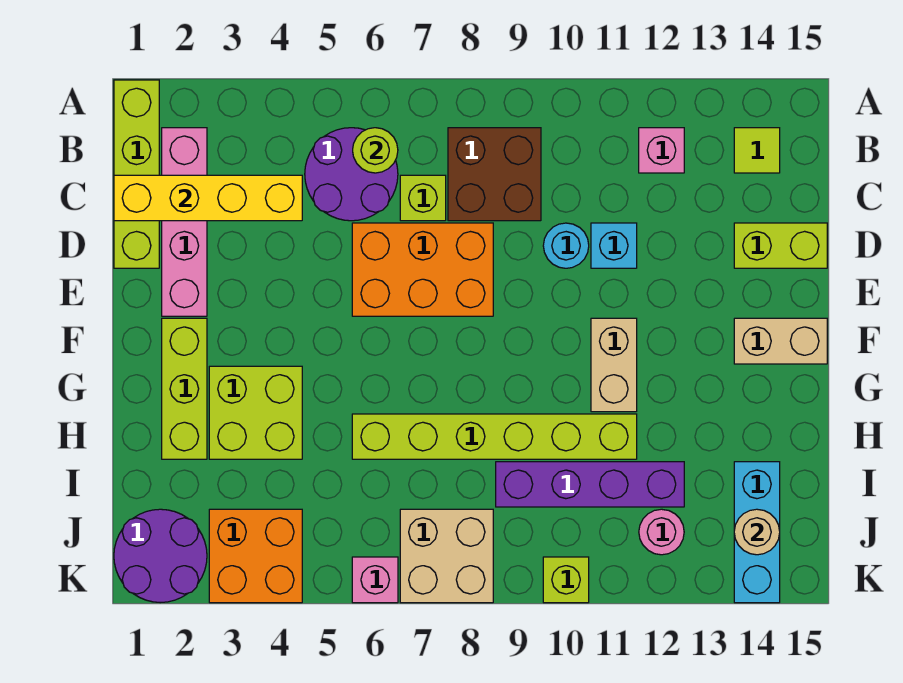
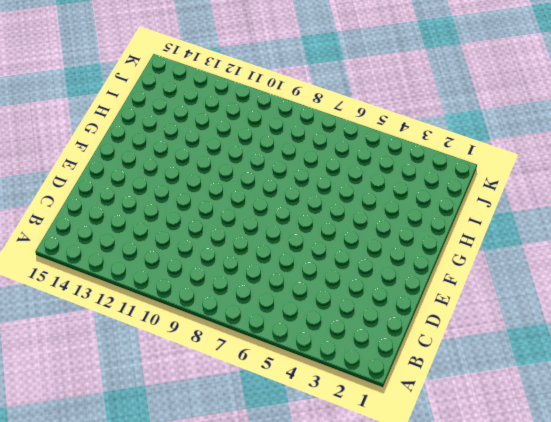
none -> lime 1x4 brick [114,80,159,268]
none -> pink 1x4 brick [162,128,207,316]
none -> purple 2x2 round brick [305,128,398,221]

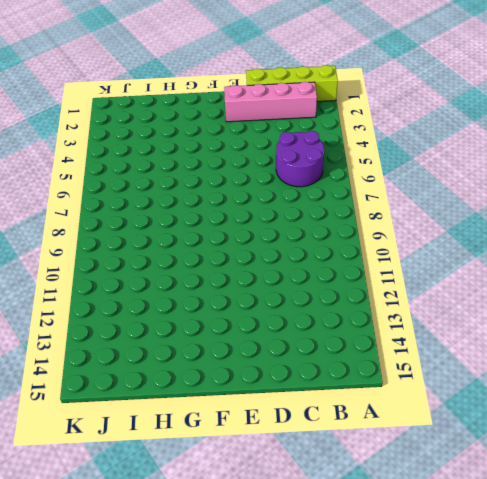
none -> brown 2x2 brick [448,128,541,221]
none -> pink 1x1 brick [639,128,684,173]
none -> lime 1x1 tile [734,128,780,173]

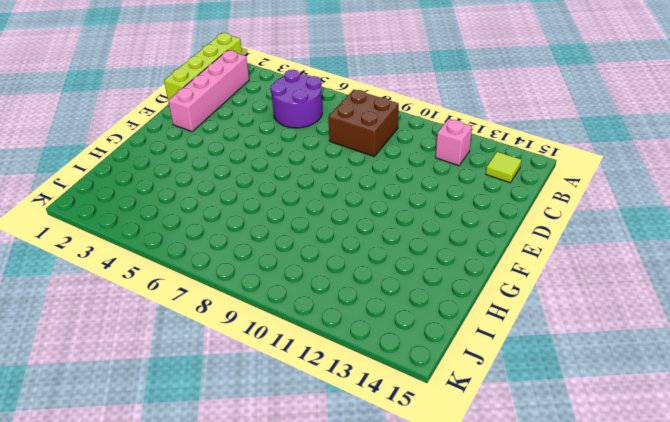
none -> lime 1x1 brick [400,175,446,221]
none -> orange 2x3 brick [352,223,493,316]
none -> cyan 1x1 round brick [543,223,589,268]

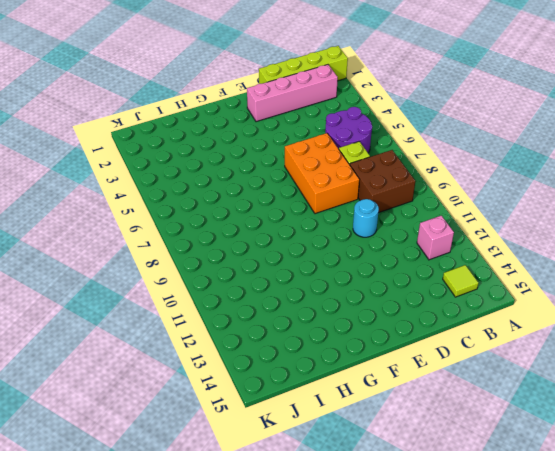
none -> cyan 1x1 brick [591,223,637,268]
none -> lime 1x2 brick [734,223,827,268]
none -> lime 1x3 brick [162,318,207,459]

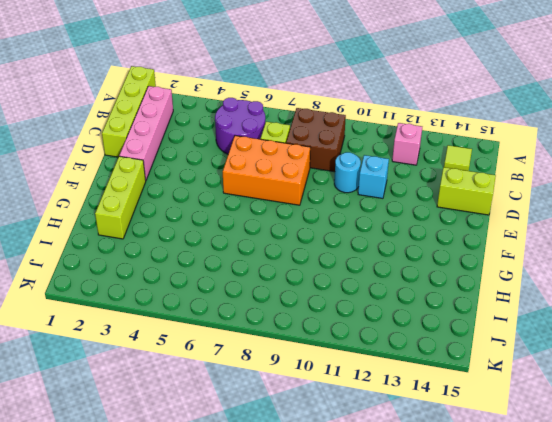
none -> tan 1x2 brick [591,318,637,412]
none -> tan 1x2 brick [734,318,827,364]
none -> lime 2x2 brick [209,366,302,459]

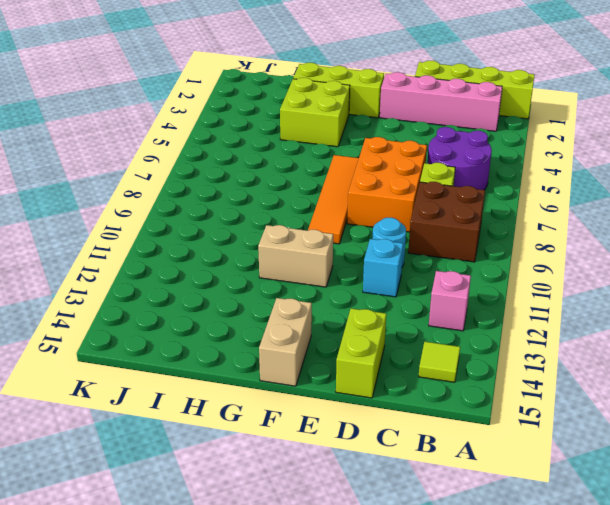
orange 1x4 tile [308,155,359,244] -> none
none -> lime 1x6 brick [352,414,637,459]
none -> purple 1x4 brick [496,462,684,507]
none -> cyan 1x3 brick [734,462,780,603]

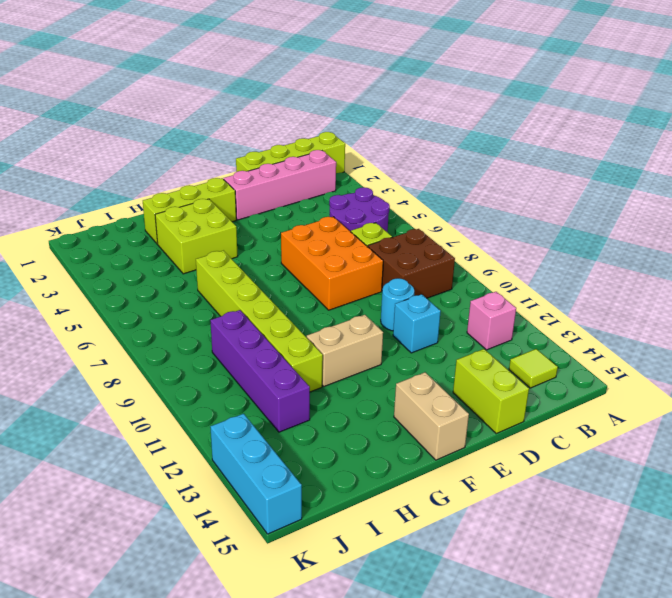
cyan 1x3 brick [210,414,302,534] -> cyan 1x3 brick turned to [734,462,780,603]
none -> purple 2x2 round brick [114,509,207,603]
none -> orange 2x2 brick [209,509,302,603]
none -> tan 2x2 brick [400,509,493,603]

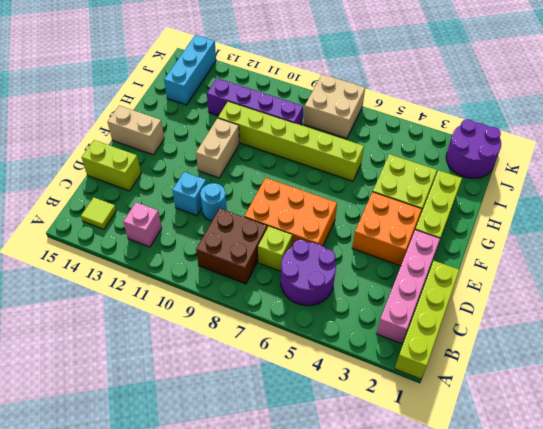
orange 2x2 brick [352,192,422,266] -> orange 2x2 brick moved to [209,509,302,603]
none -> pink 1x1 round brick [639,509,684,555]
none -> pink 1x1 brick [352,557,398,603]
none -> lime 1x1 brick [543,557,589,603]

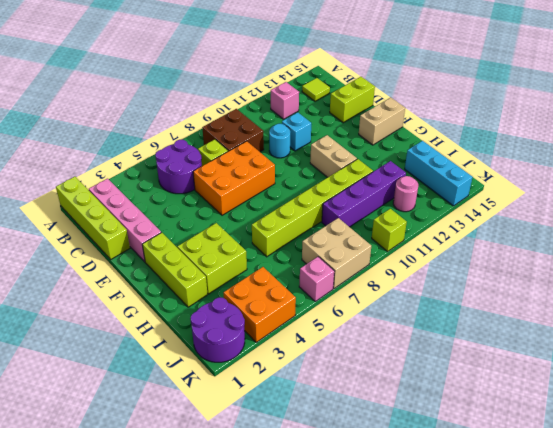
none -> lime 1x1 round brick [353,128,398,173]
none -> yellow 1x4 brick [114,175,302,221]
none -> tan 1x1 round brick [734,509,780,555]

